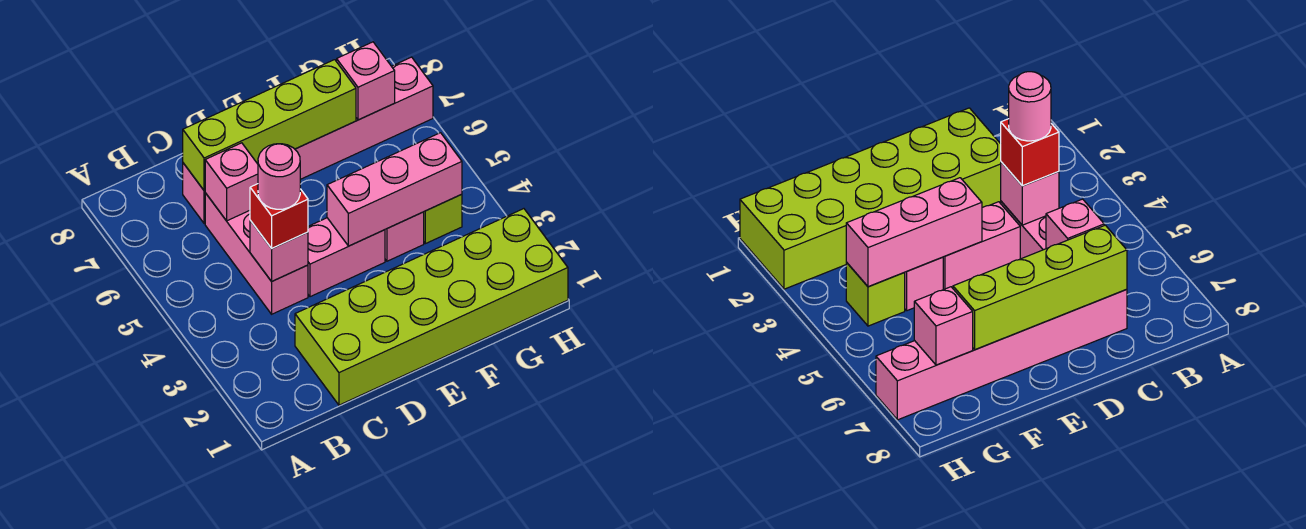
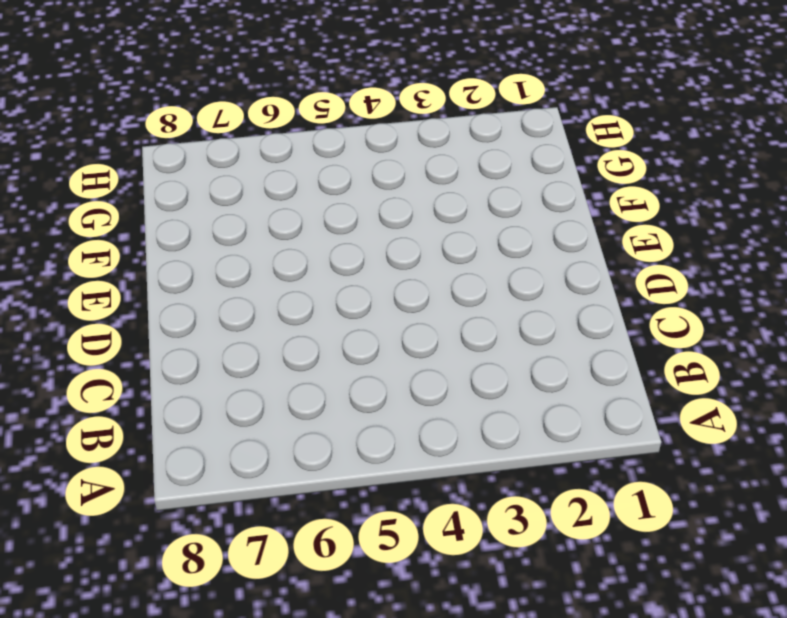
none -> lime 2x6 brick [295,209,568,405]
none -> pink 1x3 brick [205,193,308,314]
none -> pink 1x6 brick [183,57,433,224]

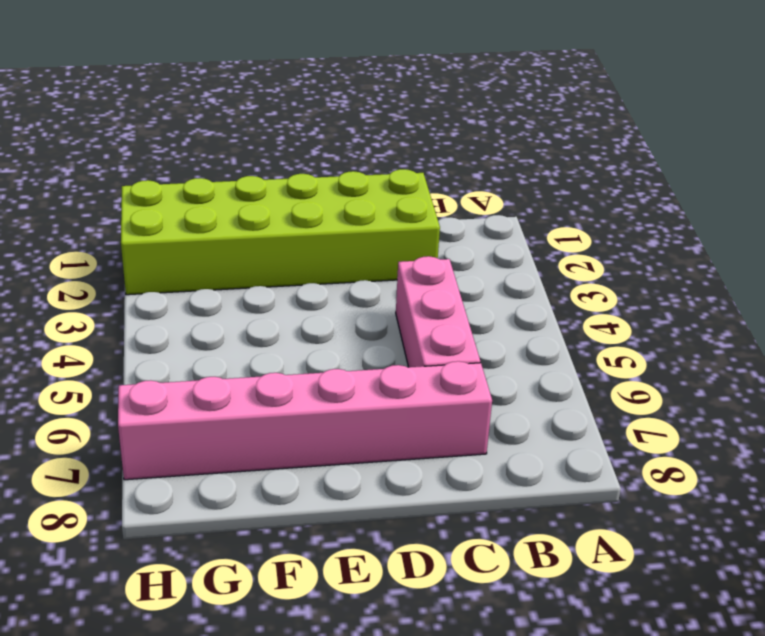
none -> pink 1x2 brick [308,218,385,297]
none -> pink 1x1 brick [385,212,424,261]
none -> lime 1x1 brick [424,194,462,244]

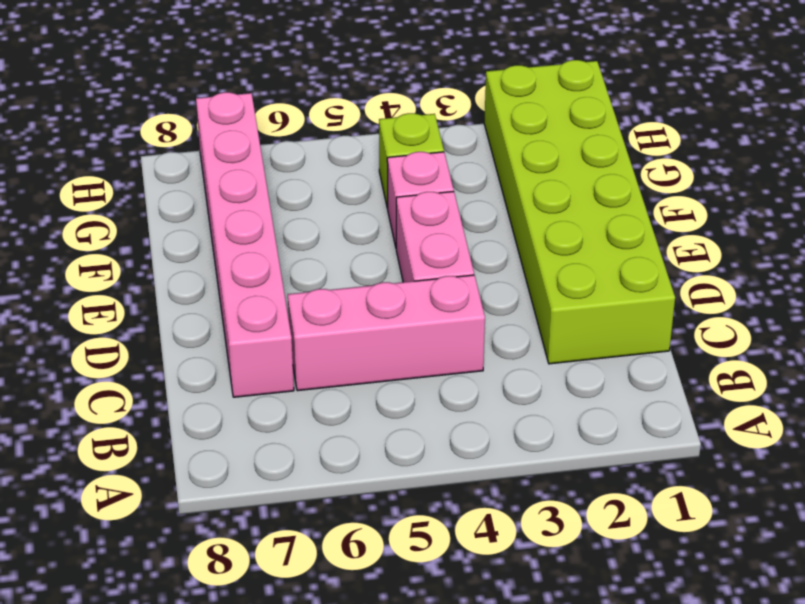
none -> pink 1x1 brick [250,220,308,281]
none -> pink 1x1 brick [205,143,258,221]
none -> lime 1x4 brick [183,60,356,191]

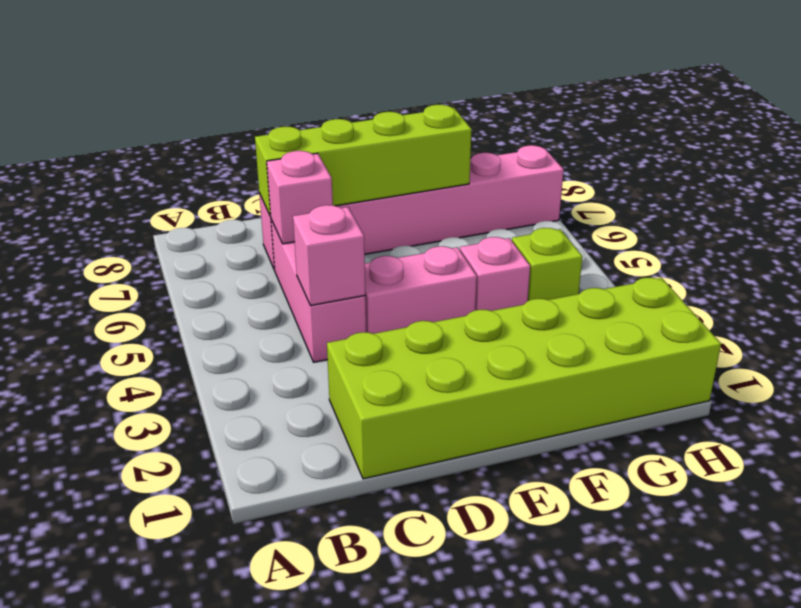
none -> pink 1x3 brick [327,133,462,246]
none -> pink 1x1 brick [337,42,395,120]
none -> red 1x1 brick [250,184,308,248]

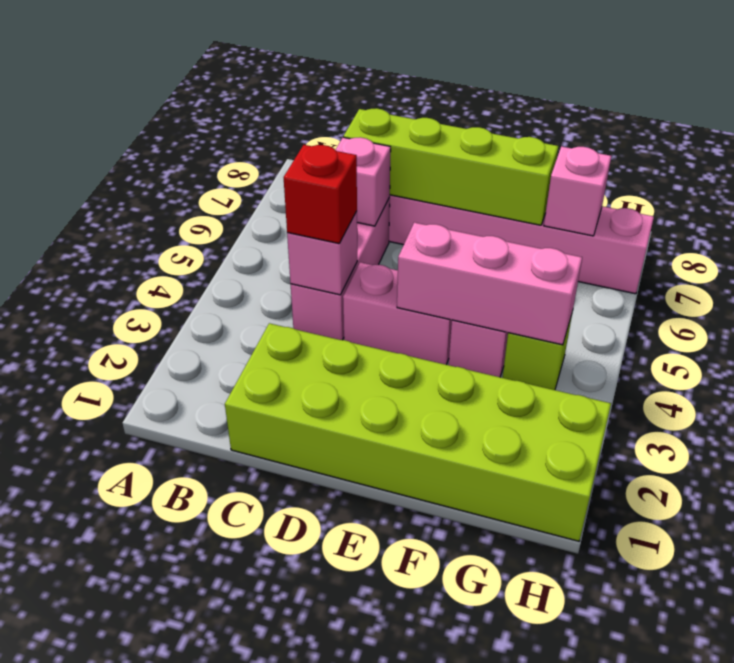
none -> pink 1x1 round brick [258,144,300,209]

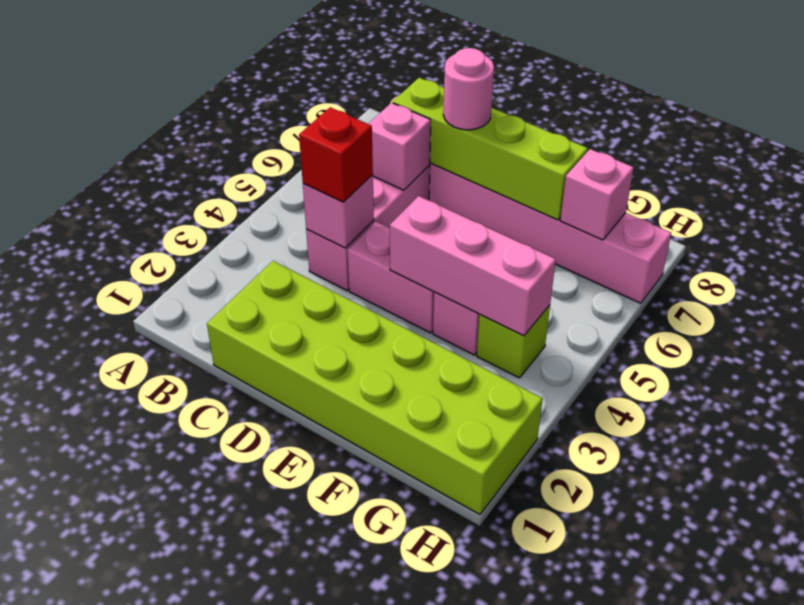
pink 1x1 round brick [443,48,494,130] -> pink 1x1 round brick moved to [258,144,300,209]

